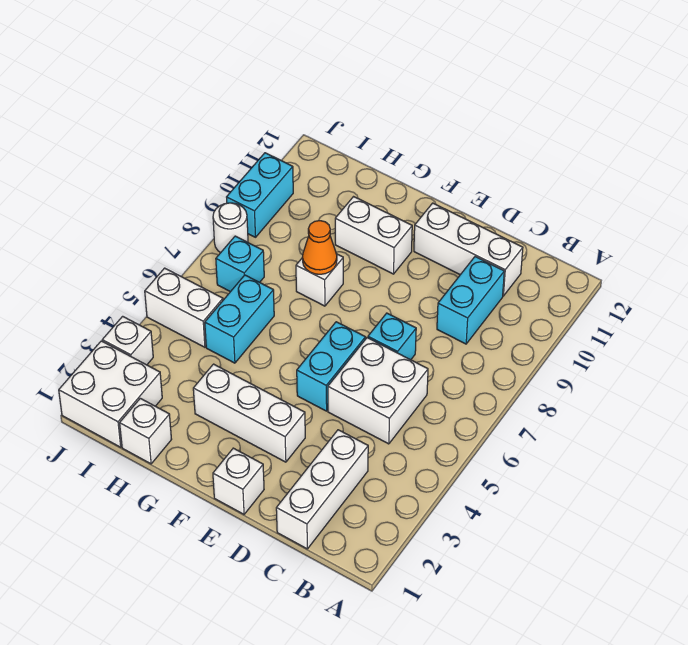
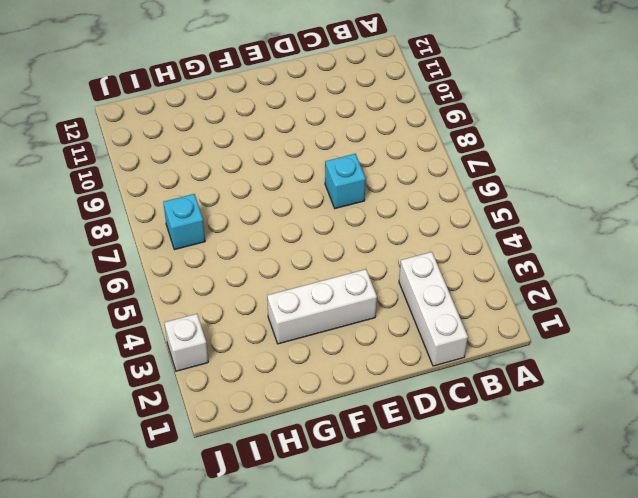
none -> white 2x2 brick [328,338,428,444]
none -> cyan 1x2 brick [437,257,504,344]
none -> white 1x3 brick [414,203,523,296]

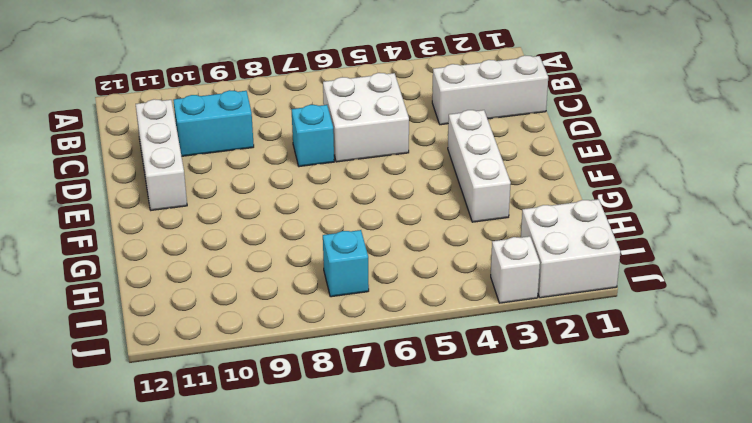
none -> white 1x1 brick [213,448,264,514]
none -> cyan 1x2 brick [297,322,365,411]
none -> white 1x2 brick [335,197,412,274]

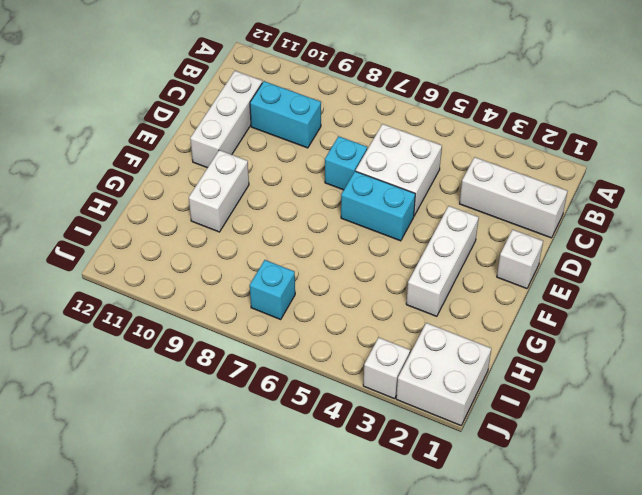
none -> white 1x1 brick [296,254,343,306]
none -> white 1x1 brick [120,398,172,464]
none -> cyan 1x2 brick [205,275,274,363]

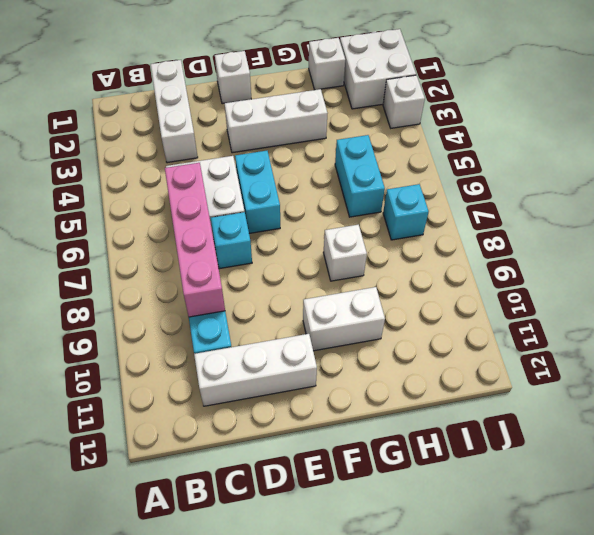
pink 1x4 brick [165,163,225,317] -> none
none -> white 1x2 brick [145,268,223,347]
none -> white 1x1 round brick [213,203,248,253]
none -> cyan 1x2 brick [227,153,293,237]

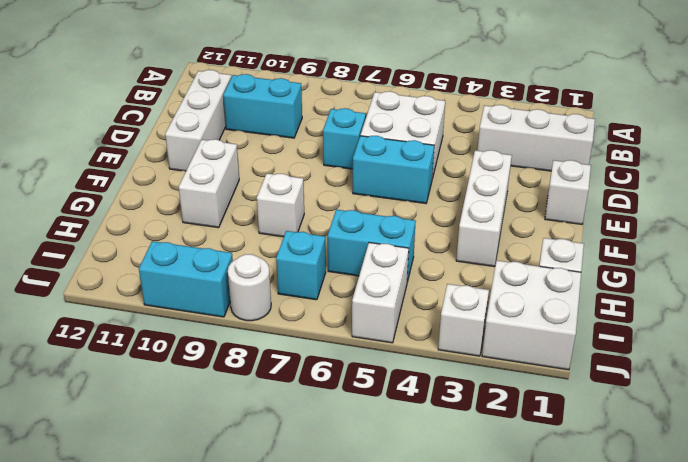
none -> orange 1x1 cone [302,221,337,274]

